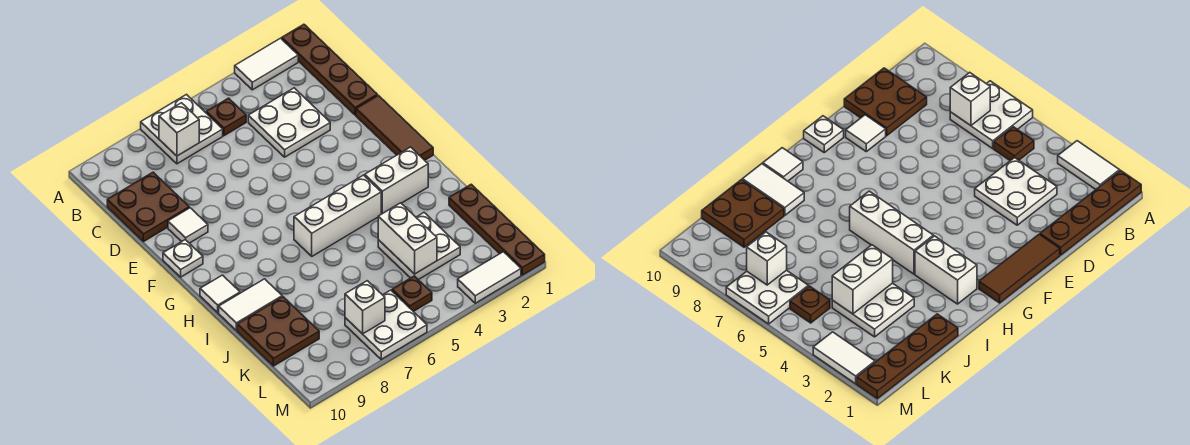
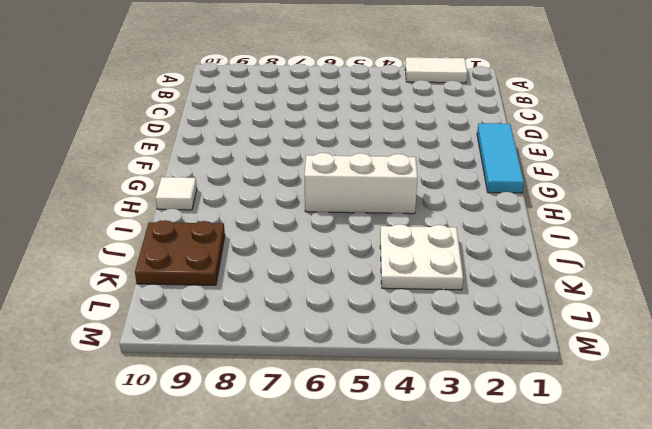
cyan 1x3 tile [477,123,524,193] -> brown 1x3 tile [356,95,433,160]
none -> brown 1x4 plate [282,24,377,115]
none -> white 2x2 plate [141,95,223,164]
none -> brown 1x1 plate [206,98,246,136]

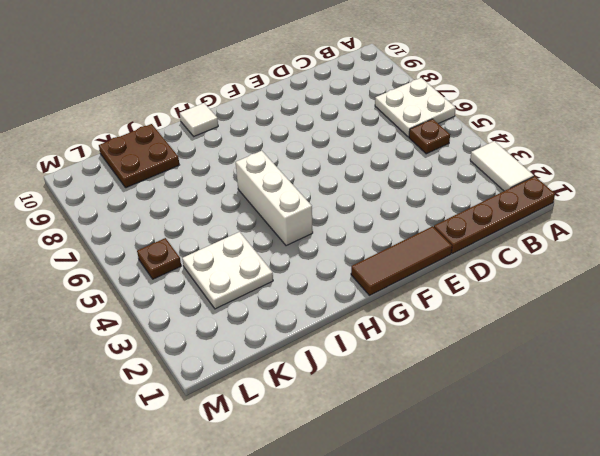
none -> white 2x2 plate [248,88,330,157]
none -> brown 2x2 plate [107,172,189,242]
none -> white 1x1 tile [168,208,208,243]

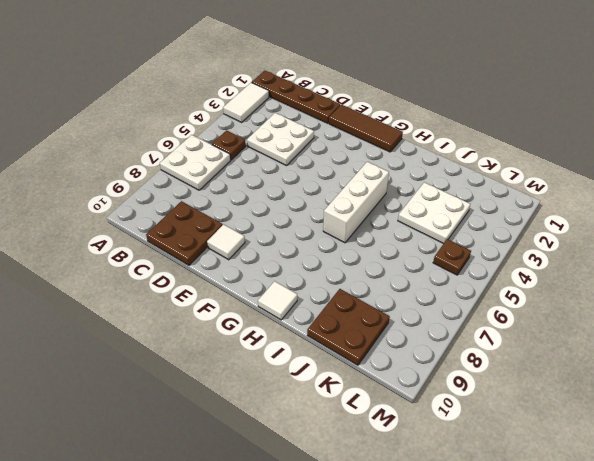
none -> white 1x1 plate [163,240,203,277]
none -> white 1x2 brick [365,147,428,214]
none -> white 1x2 tile [219,279,282,330]

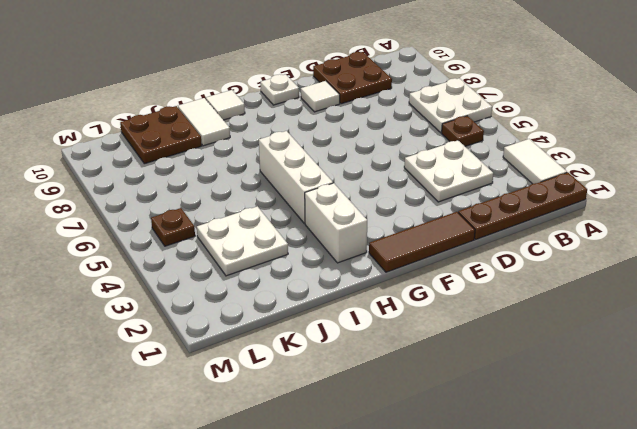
none -> brown 1x4 plate [449,184,545,275]
none -> white 2x2 plate [345,290,427,359]
none -> white 1x2 tile [458,252,521,303]

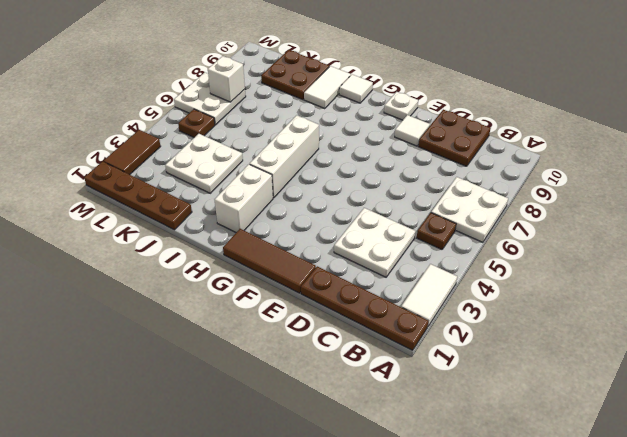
brown 1x2 tile [104,130,161,175] -> white 1x2 tile [458,252,521,303]
none -> white 1x1 brick [159,103,199,156]
none -> white 1x2 brick [378,203,437,274]

